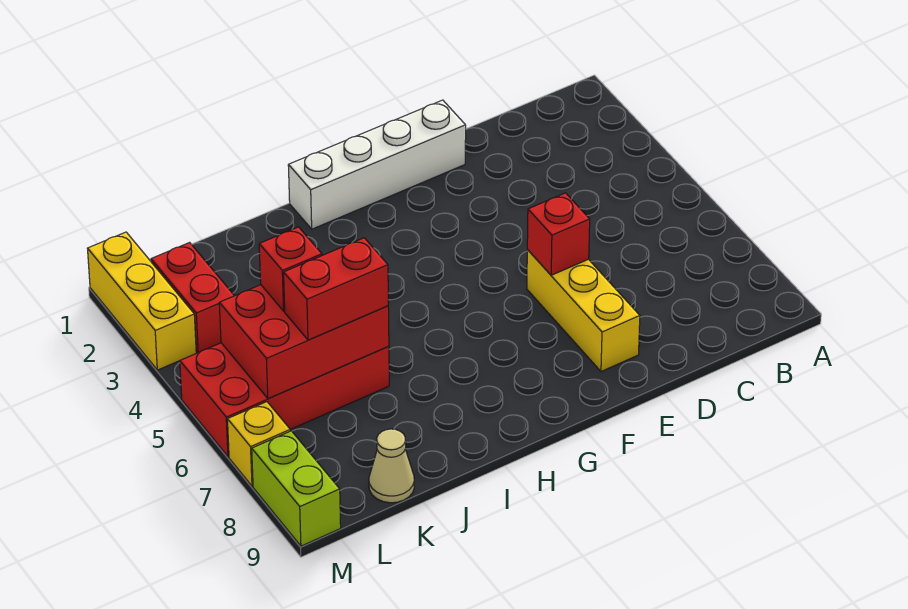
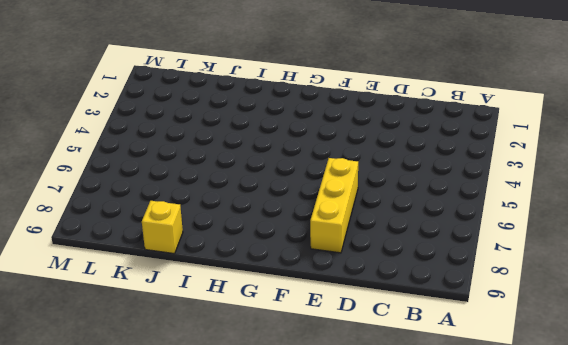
yellow 1x1 brick [142,201,183,254] -> yellow 1x1 brick moved to [227,402,290,486]
none -> white 1x4 brick [288,100,466,229]
none -> red 2x4 brick [180,343,389,457]
none -> tan 1x1 cone [369,429,414,503]

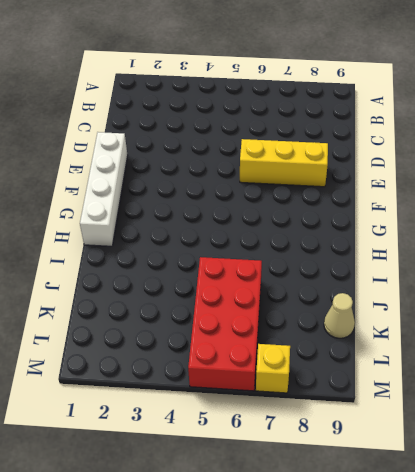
none -> red 1x2 brick [151,243,234,352]
none -> yellow 1x3 brick [88,232,196,370]
none -> lime 1x2 brick [252,431,341,546]

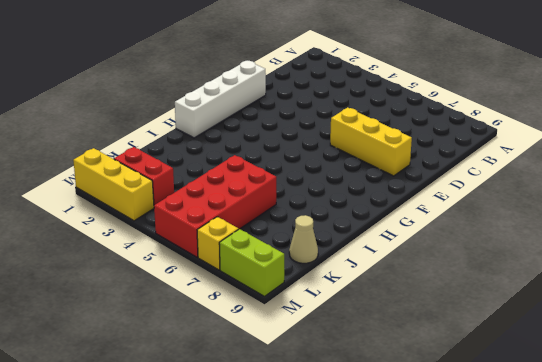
none -> red 1x1 brick [527,193,590,275]
none -> red 2x3 brick [219,285,389,399]
none -> red 1x2 brick [284,238,388,340]

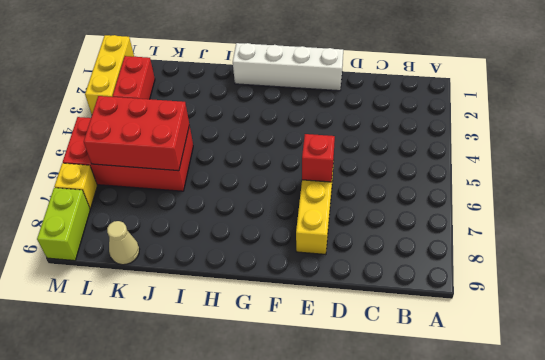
none -> red 1x2 brick [284,238,388,340]
none -> red 1x1 brick [259,227,322,311]

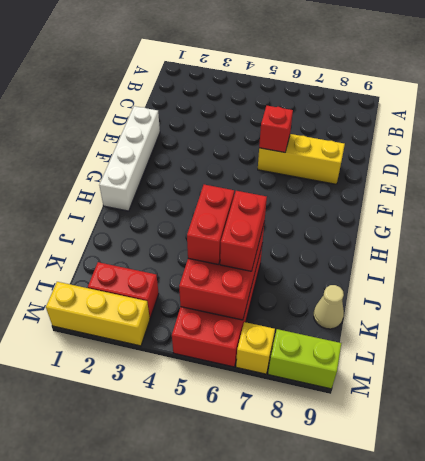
red 1x2 brick [187,185,234,265] -> red 1x1 brick [259,227,322,311]

